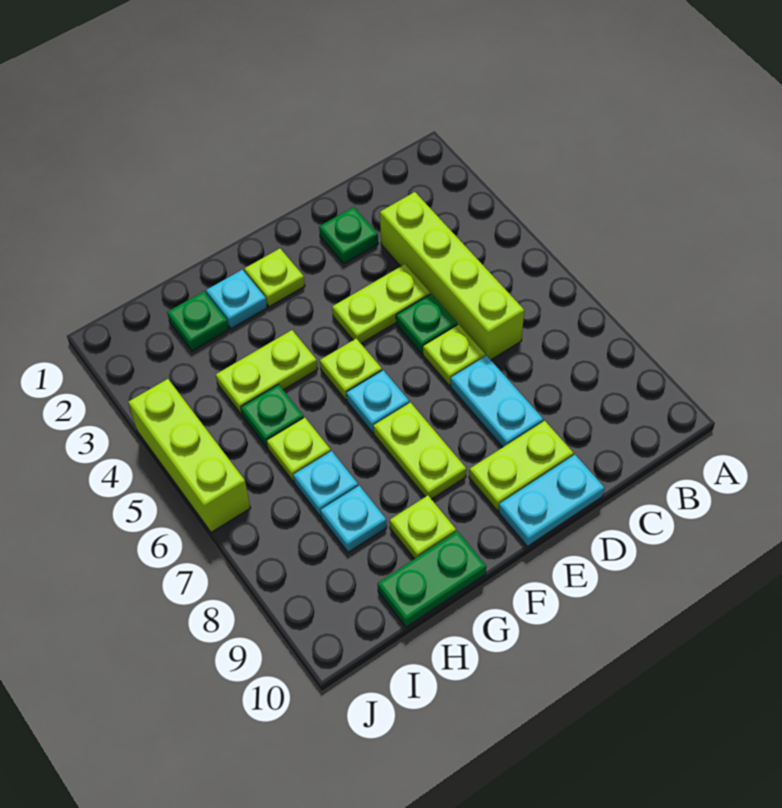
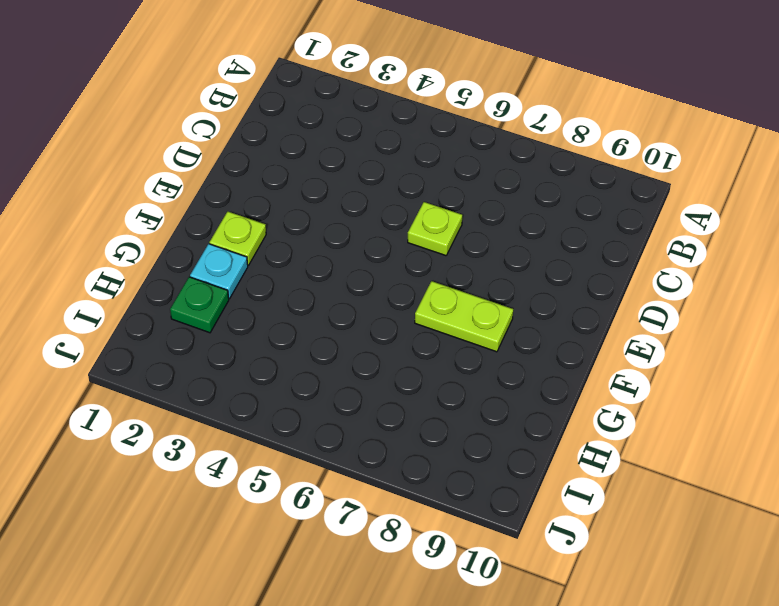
none -> lime 1x4 brick [380,192,524,360]
none -> green 1x1 plate [319,207,378,264]
none -> lime 1x2 plate [332,264,430,343]

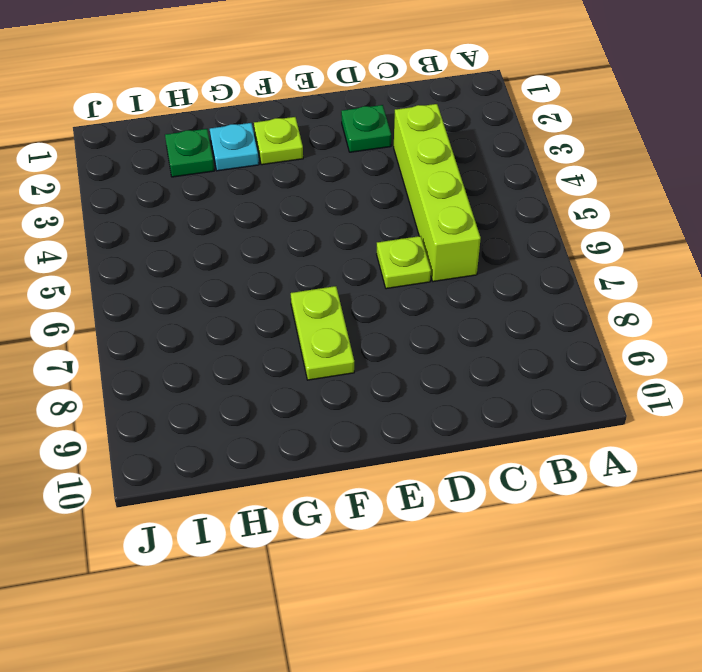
none -> lime 1x2 plate [332,264,430,343]
none -> green 1x1 plate [396,294,457,354]
none -> cyan 1x2 plate [451,356,543,447]

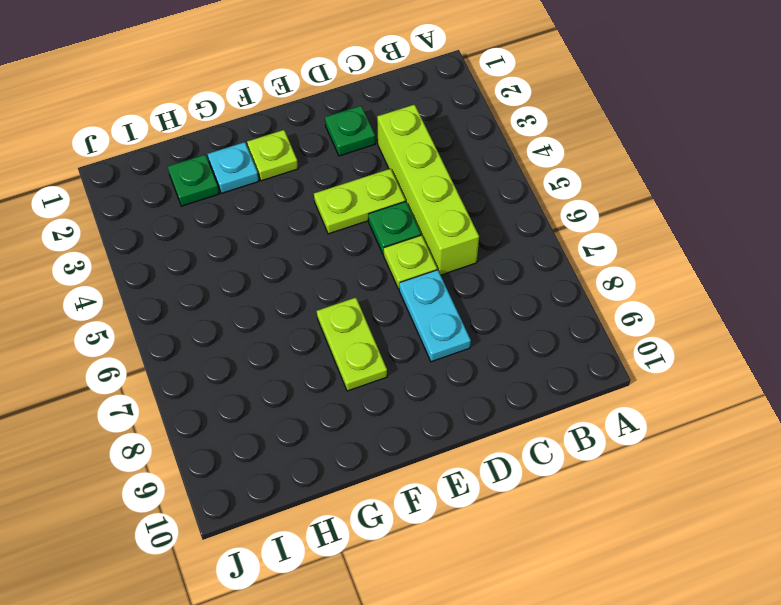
none -> lime 1x2 plate [469,421,573,511]
none -> cyan 1x2 plate [499,455,604,546]
none -> lime 1x1 plate [320,338,382,400]

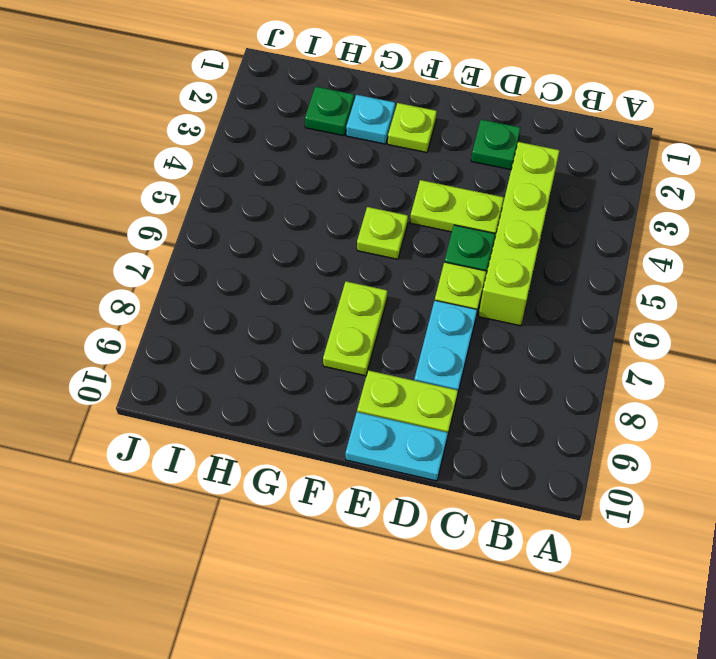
none -> cyan 1x1 plate [346,370,409,433]
none -> lime 1x2 plate [216,330,318,415]
none -> lime 1x1 plate [390,495,456,559]

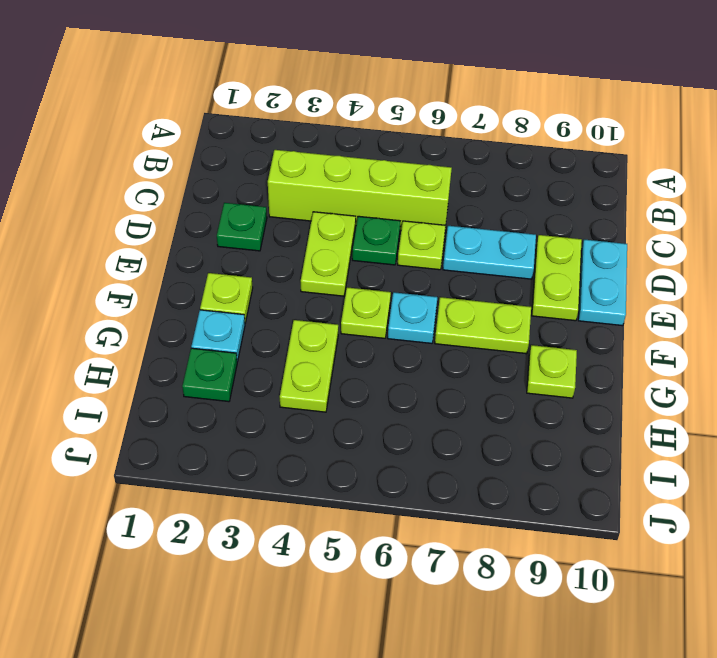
none -> green 1x2 plate [378,531,486,627]
none -> green 1x1 plate [241,385,304,448]
none -> lime 1x1 plate [267,417,331,482]

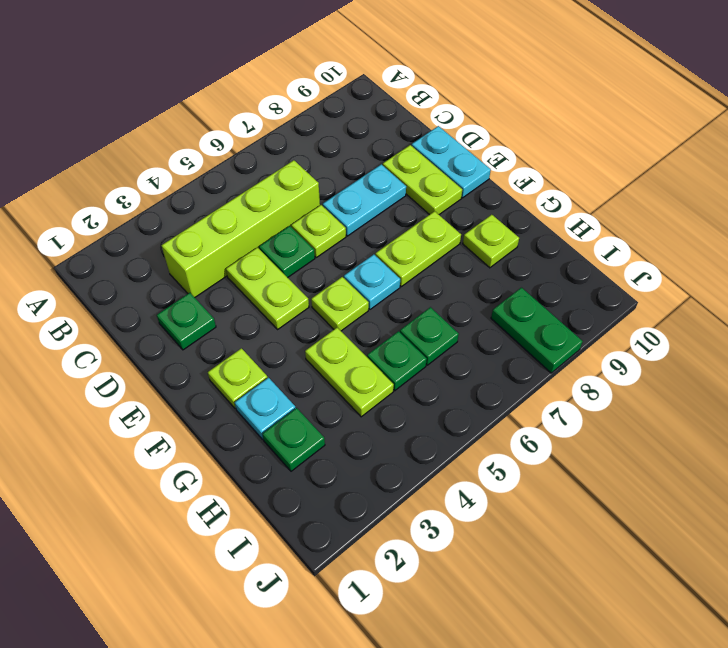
green 1x1 plate [400,307,459,365] -> lime 1x1 plate [267,417,331,482]
green 1x2 plate [491,288,583,373] -> green 1x2 plate moved to [378,531,486,627]
none -> cyan 1x1 plate [293,451,358,517]
none -> cyan 1x1 plate [321,486,387,552]
none -> lime 1x3 brick [129,379,250,532]

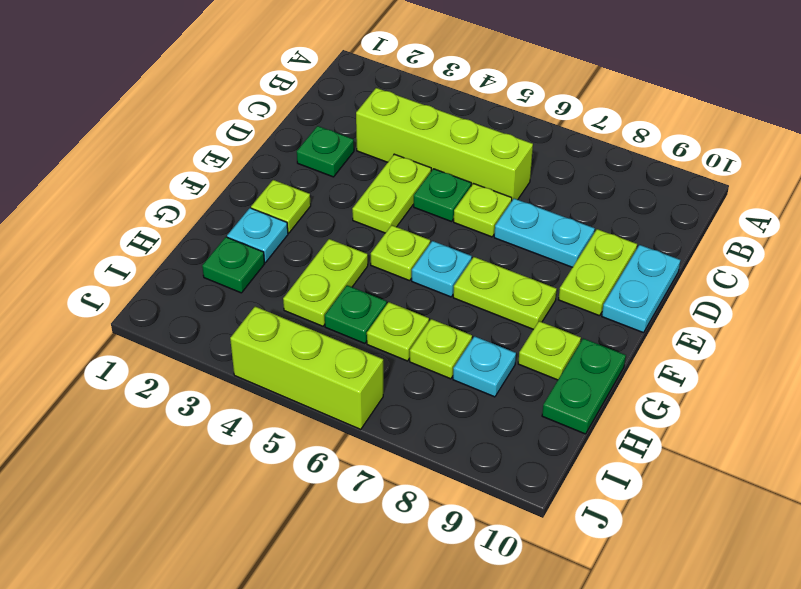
lime 1x1 plate [410,319,472,379] -> cyan 1x1 plate [293,451,358,517]

